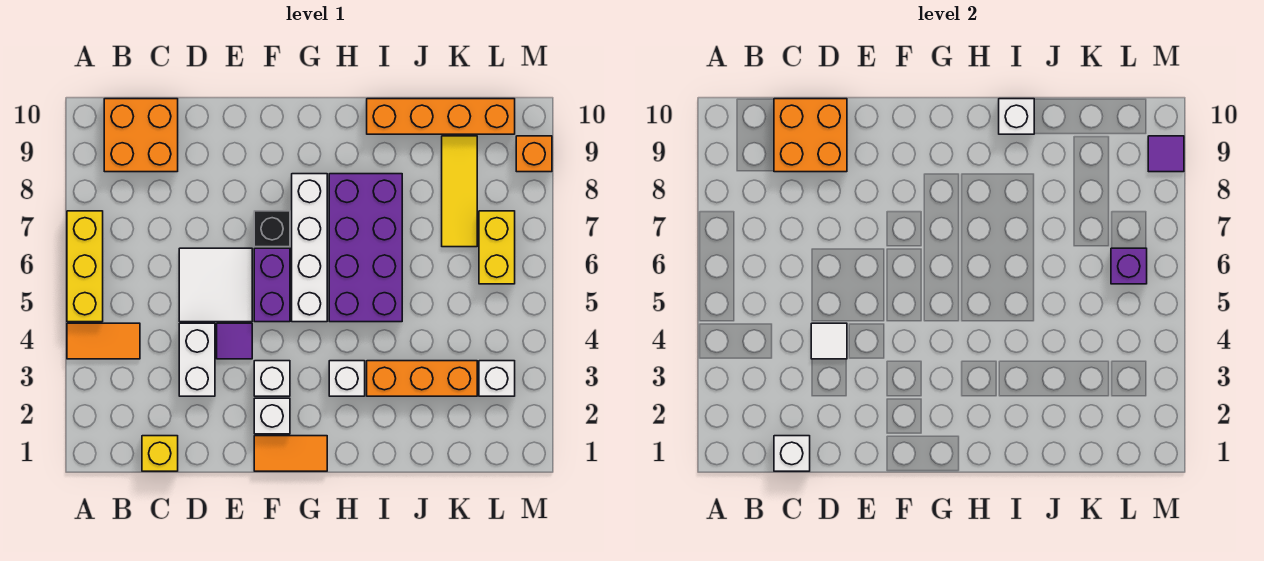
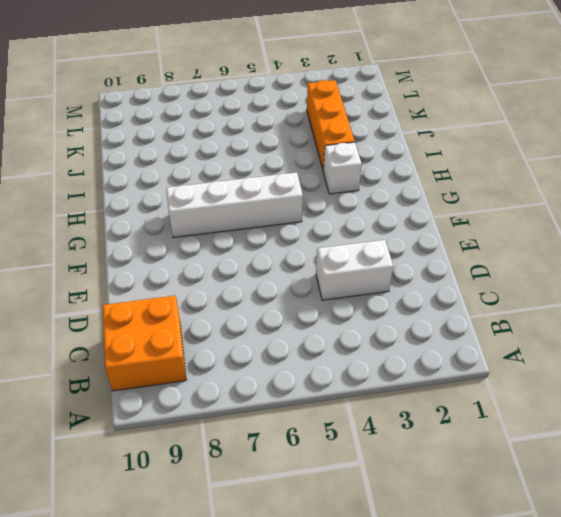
none -> orange 1x2 tile [67,323,140,359]
none -> yellow 1x3 brick [67,211,103,322]
none -> yellow 1x1 brick [142,436,178,471]

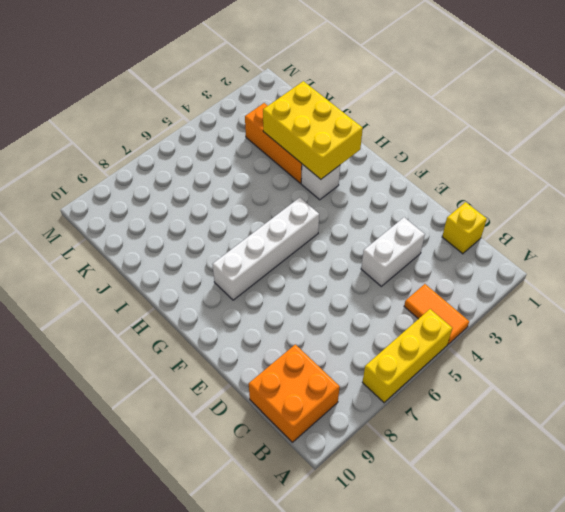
yellow 2x3 brick [263,81,363,179] -> none
none -> white 2x2 tile [179,248,252,322]
none -> purple 1x1 tile [217,323,252,359]
none -> orange 1x2 tile [254,436,327,471]

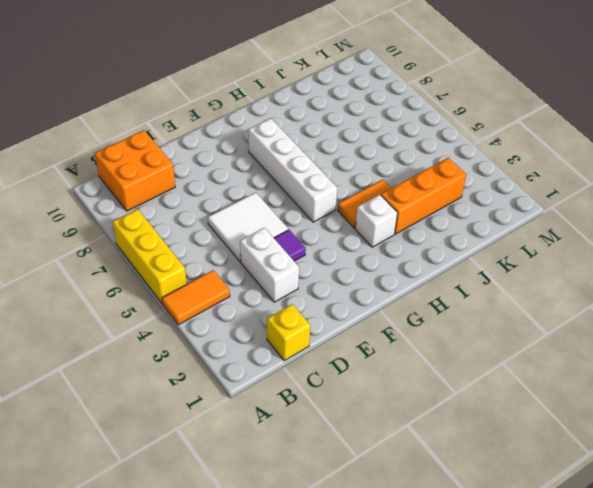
orange 1x2 tile [338,180,391,228] -> orange 1x2 tile moved to [254,436,327,471]
none -> white 1x1 brick [254,398,290,434]
none -> white 1x1 brick [254,361,290,396]
none -> purple 1x2 brick [254,248,290,322]

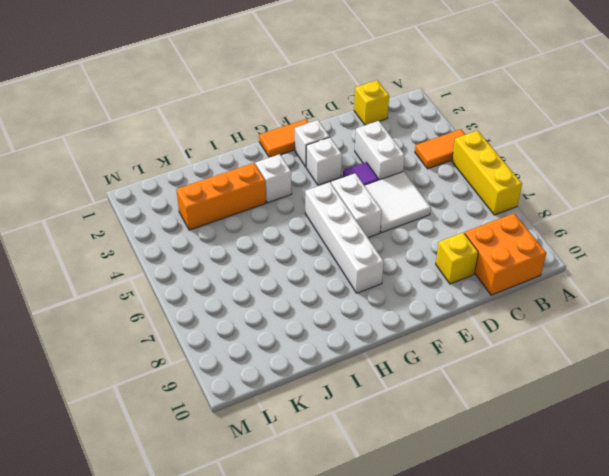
yellow 1x1 brick [436,233,478,284] -> none
white 1x2 brick [331,173,382,238] -> purple 1x2 brick [254,248,290,322]
none -> black 1x1 brick [254,211,290,247]
none -> purple 2x4 brick [329,174,402,322]
none -> orange 1x4 brick [367,99,515,134]

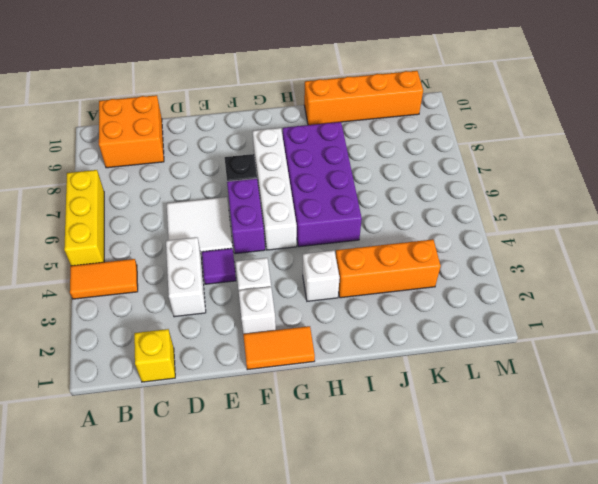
none -> yellow 1x3 tile [442,136,477,247]
none -> white 1x1 brick [479,361,515,396]
none -> yellow 1x2 brick [479,211,515,284]

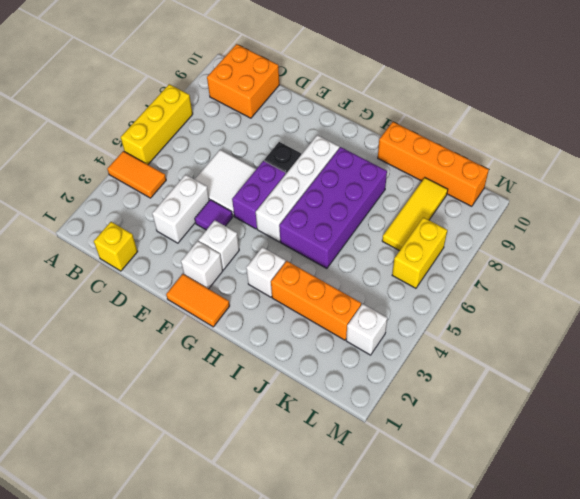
none -> orange 1x1 brick [516,136,552,172]
none -> white 1x1 brick [774,436,810,471]
none -> orange 2x2 brick [774,99,847,172]

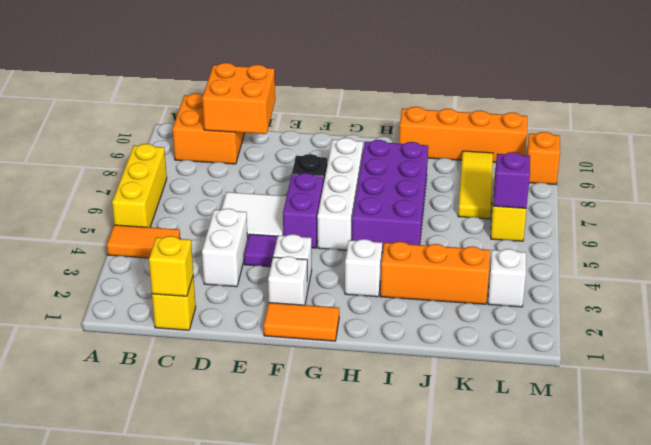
yellow 1x1 brick [149,236,193,296] -> white 1x1 brick [774,436,810,471]
none -> white 1x1 tile [811,323,847,359]
none -> white 1x1 brick [999,99,1034,134]
none -> purple 1x1 tile [1148,136,1184,172]

